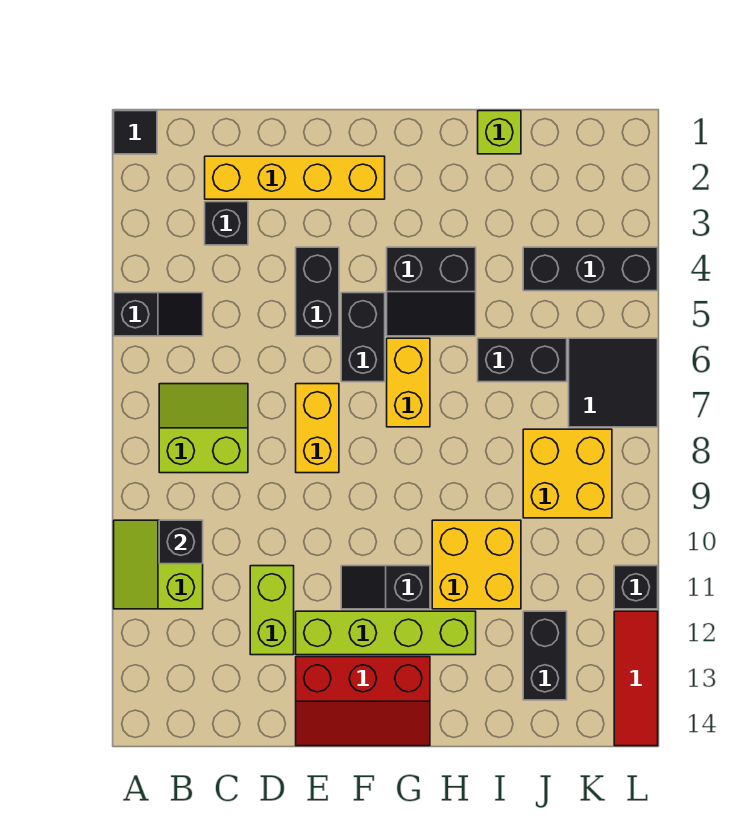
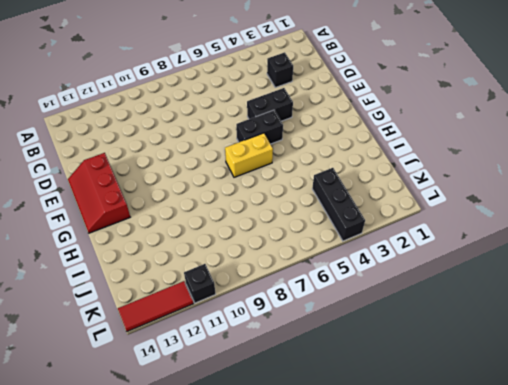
none -> black 1x1 tile [114,111,157,154]
none -> black 1x2 slope [114,293,203,336]
none -> lime 2x2 slope [114,520,203,609]

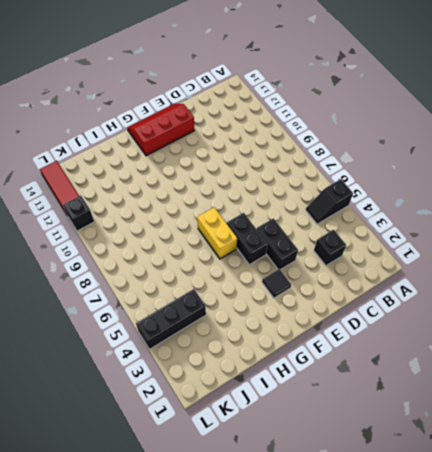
black 1x1 tile [262,269,291,298] -> black 1x1 tile moved to [114,111,157,154]
none -> lime 2x2 slope [114,520,203,609]
none -> lime 2x2 slope [159,384,248,473]
none -> yellow 1x4 brick [205,156,385,199]

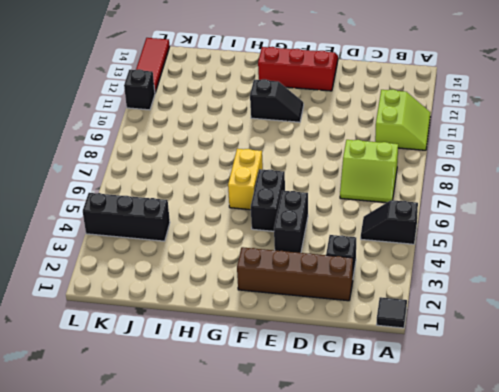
brown 1x4 brick [237,247,353,301] -> yellow 1x4 brick [205,156,385,199]
none -> lime 1x2 brick [250,566,294,655]
none -> yellow 1x2 brick [296,384,339,473]
none -> lime 1x4 brick [296,611,476,655]

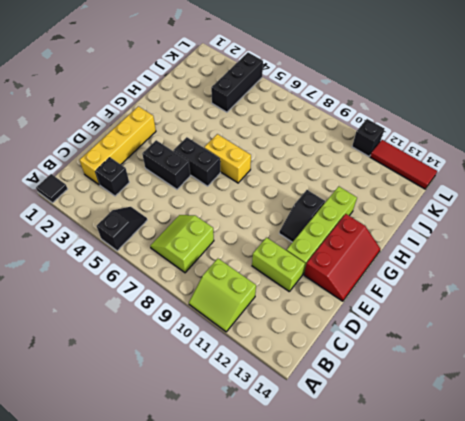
none -> yellow 1x2 brick [296,384,339,473]
none -> black 2x2 slope [387,247,476,336]
none -> yellow 2x2 brick [432,520,521,609]

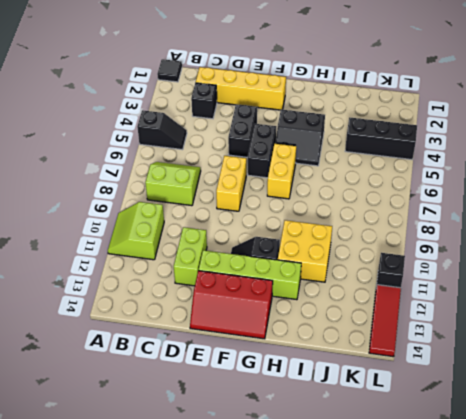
none -> lime 1x1 brick [478,111,521,154]
none -> black 1x2 brick [478,338,567,382]
none -> yellow 2x2 brick [523,429,612,518]

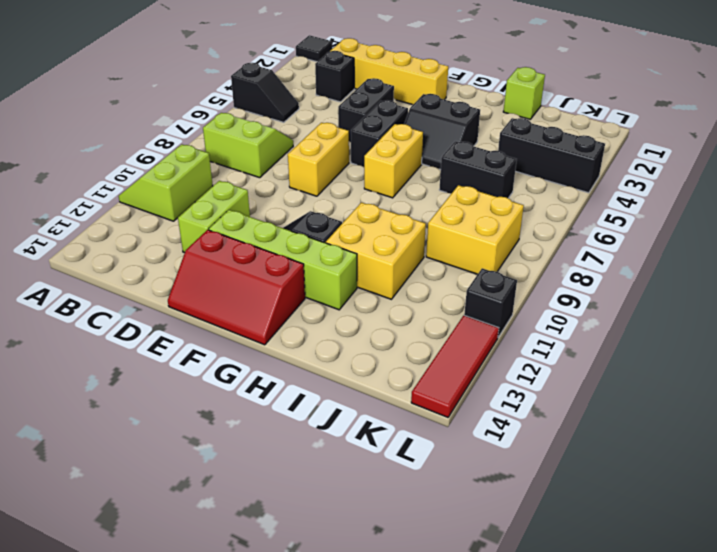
none -> black 1x2 brick [523,611,567,700]
none -> black 2x2 tile [569,338,658,427]
none -> black 1x1 brick [159,520,203,564]

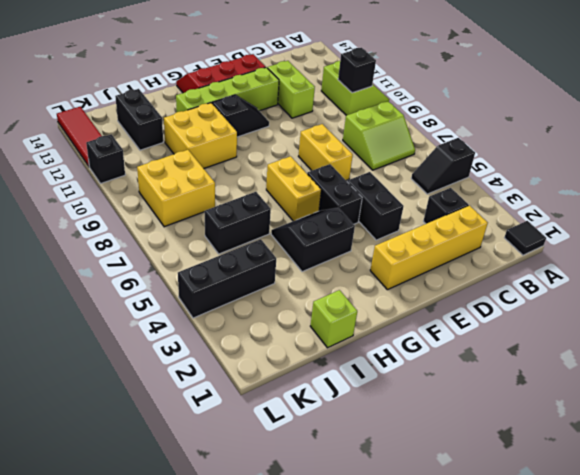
none -> black 2x2 tile [569,338,658,427]

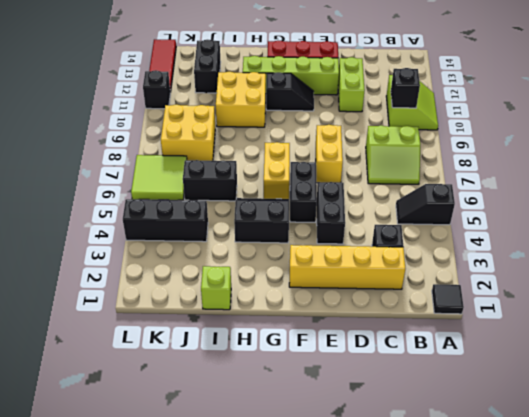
lime 2x2 tile [131,155,187,200] -> black 2x2 tile [569,338,658,427]

